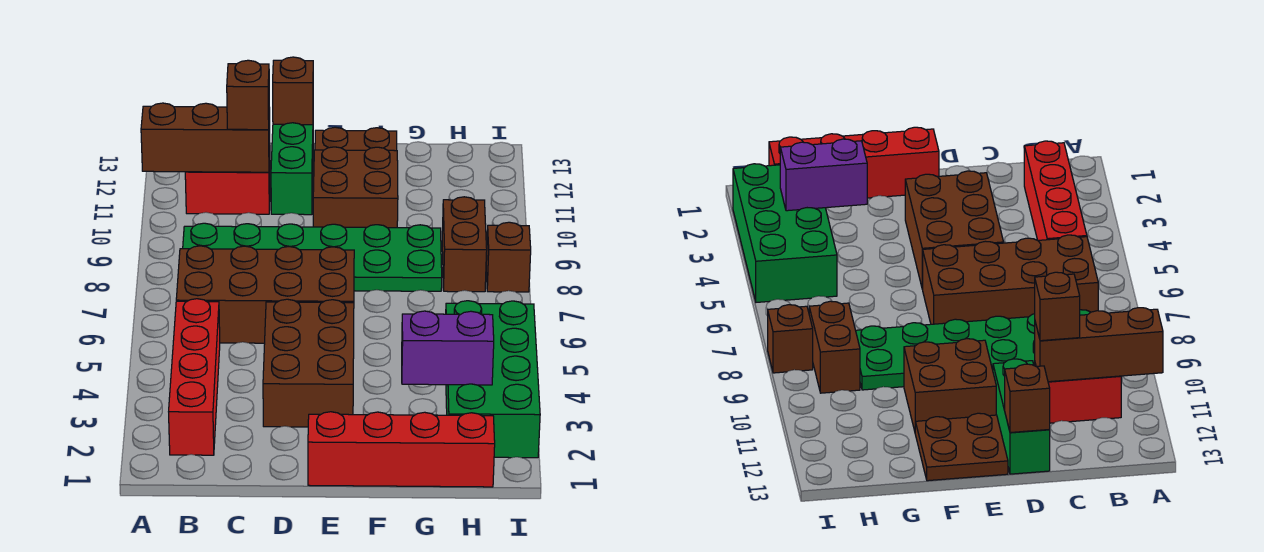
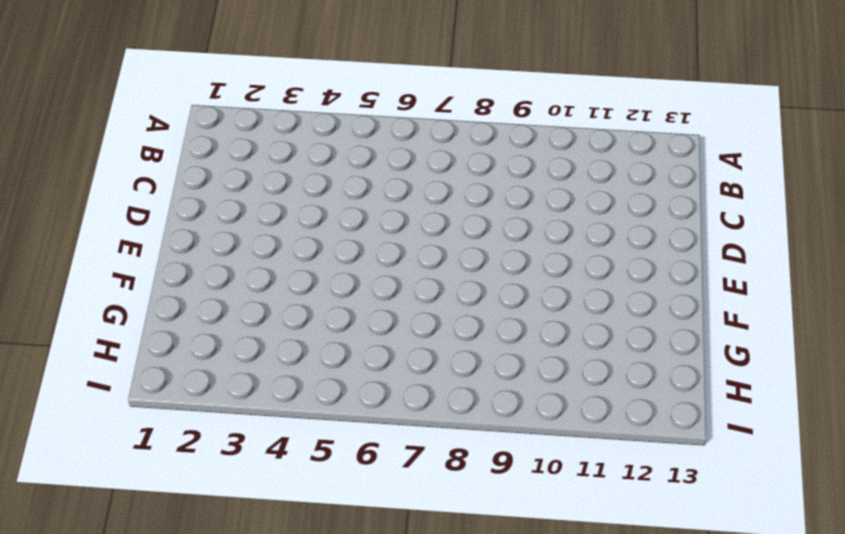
none -> red 1x4 brick [169,299,220,455]
none -> brown 2x4 brick [176,246,354,343]
none -> green 2x6 plate [183,223,442,291]

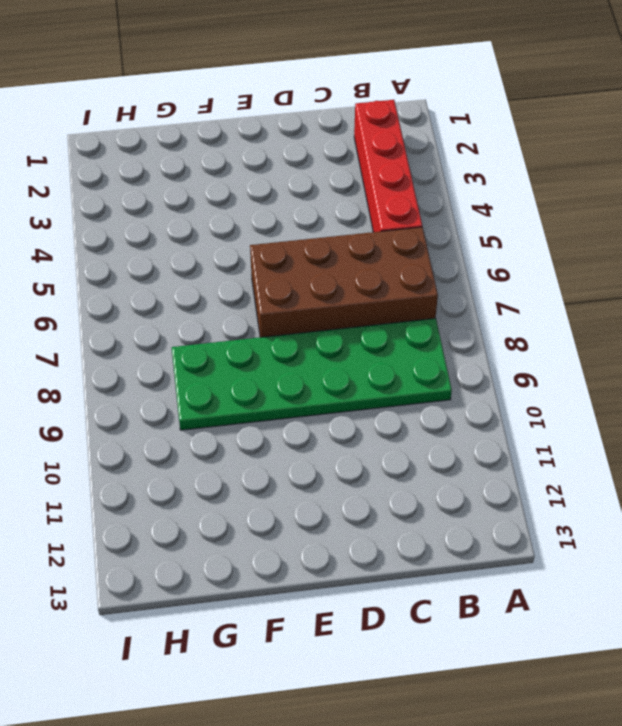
none -> red 1x2 brick [185,159,270,214]
none -> brown 2x3 brick [263,299,354,427]
none -> green 1x3 brick [271,123,313,215]

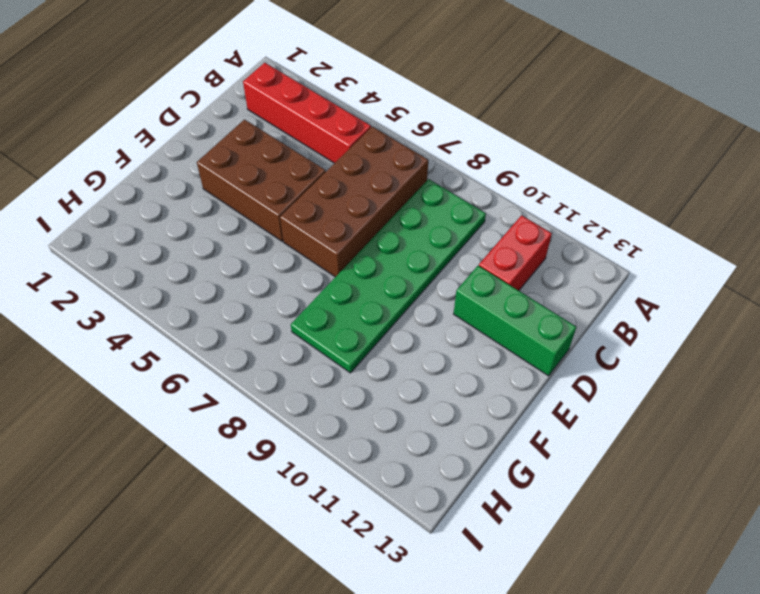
none -> red 1x4 brick [308,412,495,487]
none -> brown 2x2 brick [313,147,398,228]
none -> brown 2x2 plate [315,127,397,151]

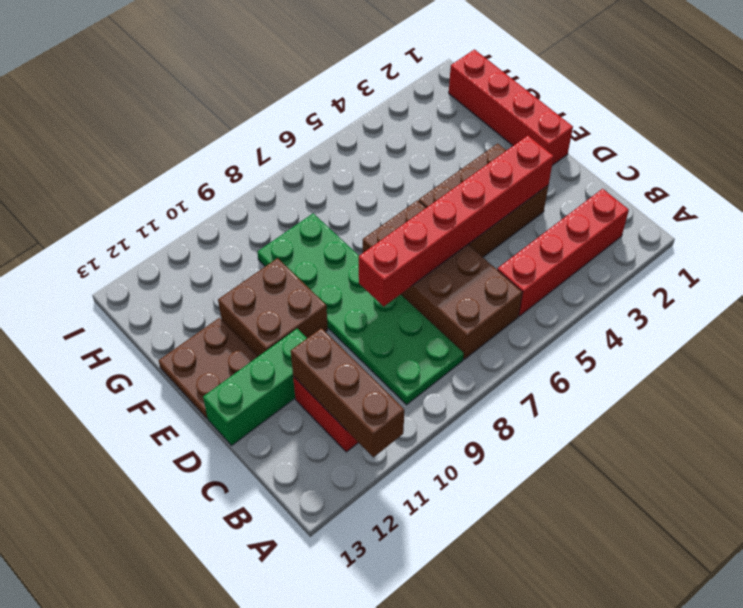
red 1x6 brick [359,136,554,306] -> none
none -> green 2x4 brick [446,301,540,458]
none -> brown 1x2 brick [442,197,487,292]
none -> brown 1x1 brick [486,222,531,292]

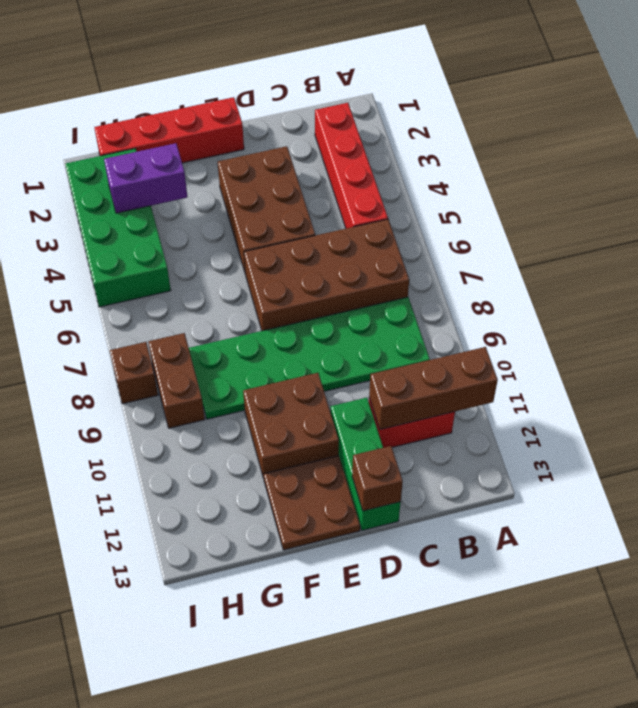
none -> brown 1x1 brick [227,60,269,130]

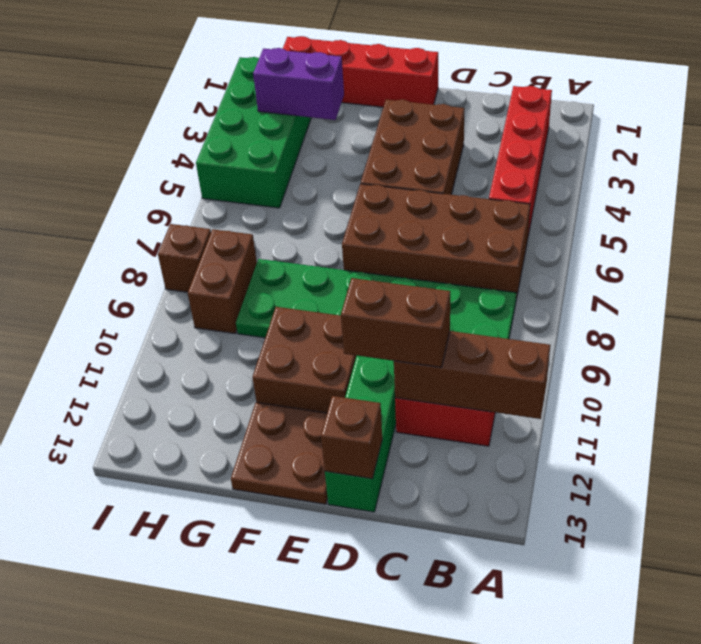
brown 1x2 brick [341,278,450,367] -> brown 1x1 brick [227,60,269,130]

